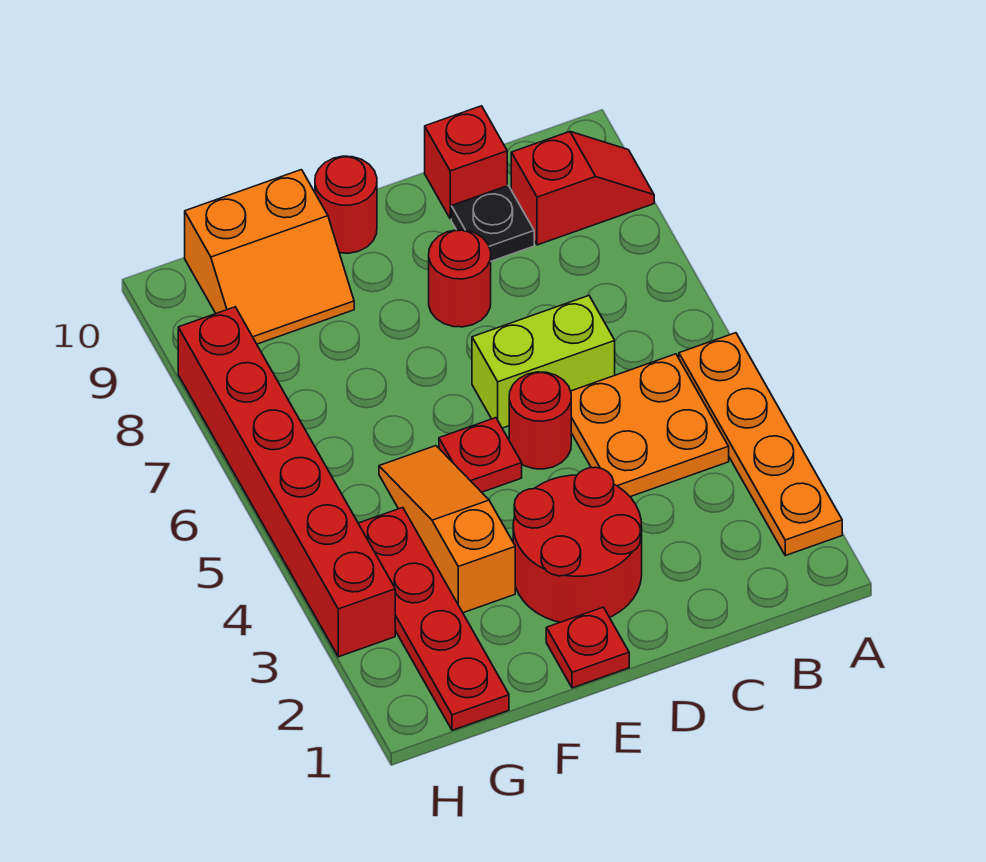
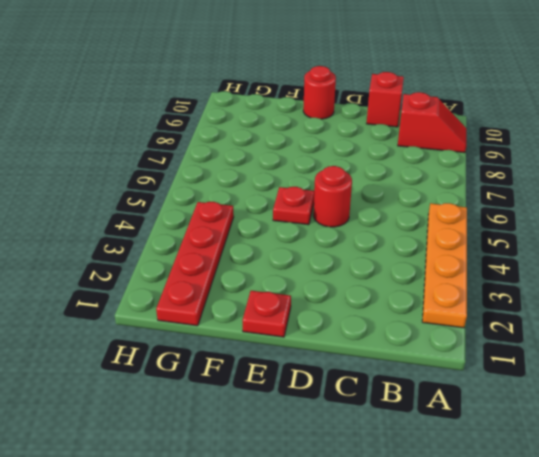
none -> orange 2x2 plate [571,354,729,497]
none -> lime 1x2 brick [472,296,615,428]
none -> black 1x1 plate [451,186,534,261]

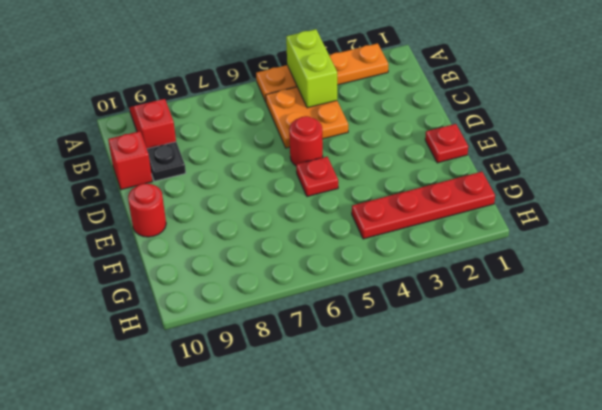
lime 1x2 brick [286,29,337,108] -> lime 1x2 brick moved to [472,296,615,428]
none -> red 2x2 round brick [513,467,642,622]
none -> red 1x1 round brick [429,230,491,327]
none -> orange 1x3 slope [379,446,515,613]

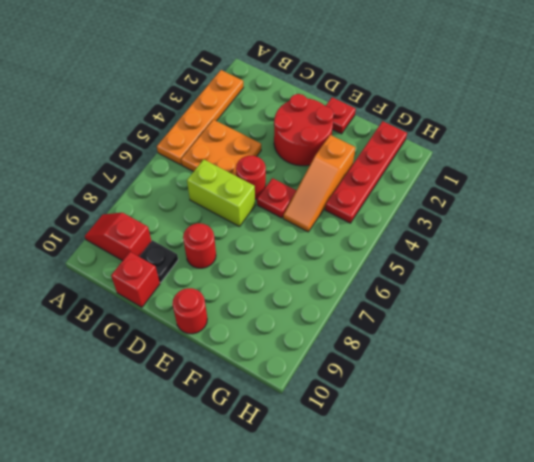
none -> orange 2x2 slope [185,170,354,344]
none -> red 1x6 brick [178,307,395,657]

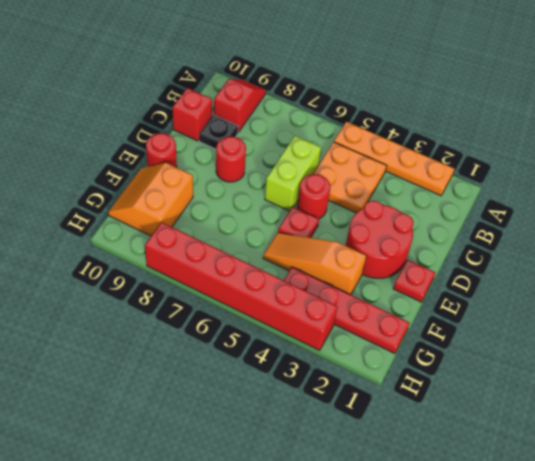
orange 2x2 slope [108,163,193,236] -> orange 2x2 slope turned to [185,170,354,344]

